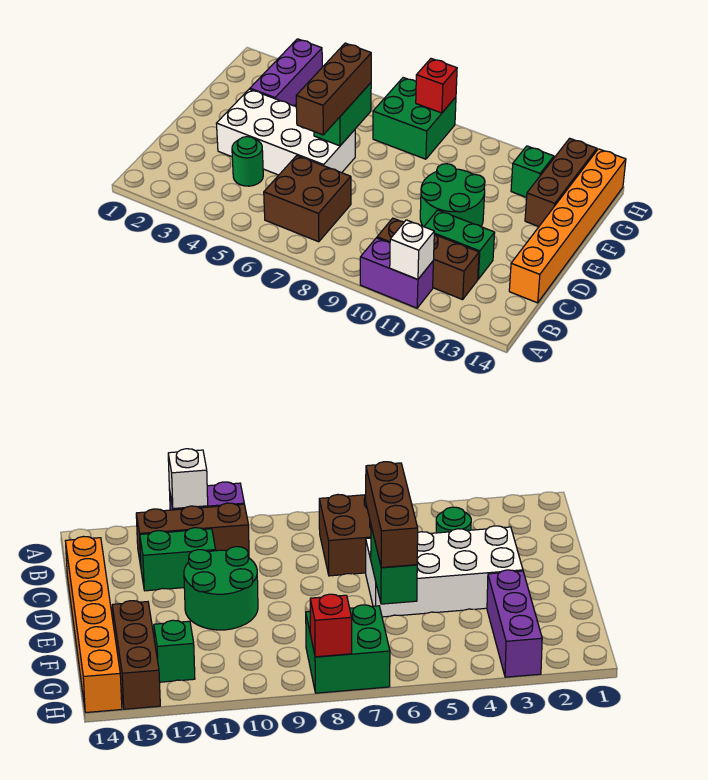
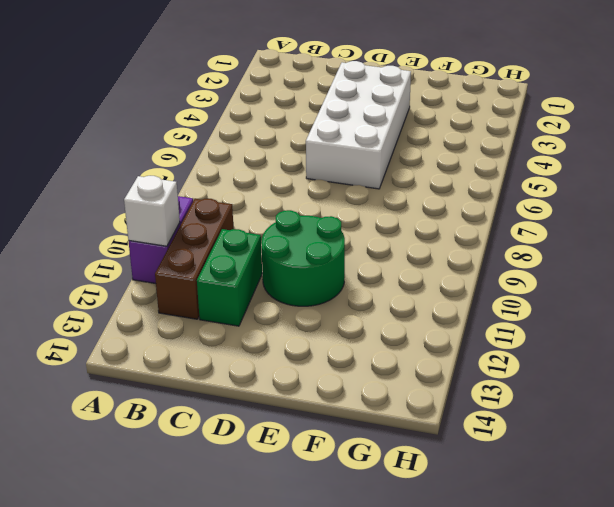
none -> brown 2x2 brick [264,156,351,242]
none -> green 1x1 round brick [232,137,263,186]
none -> orange 1x6 brick [509,149,626,303]

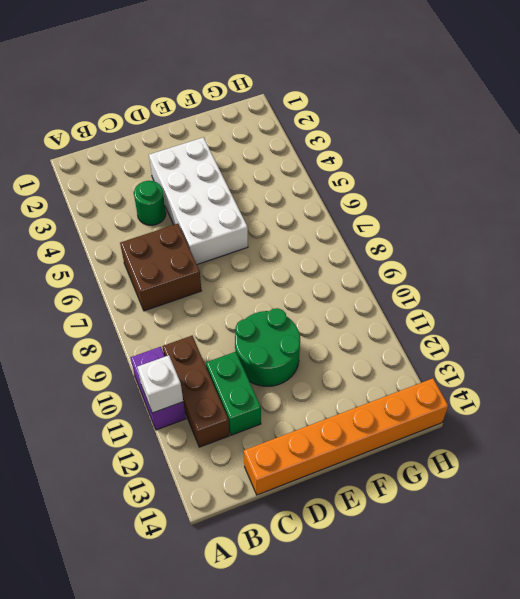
none -> purple 1x3 brick [250,39,322,106]
none -> brown 1x3 brick [525,138,597,226]
none -> green 2x2 brick [373,78,456,159]

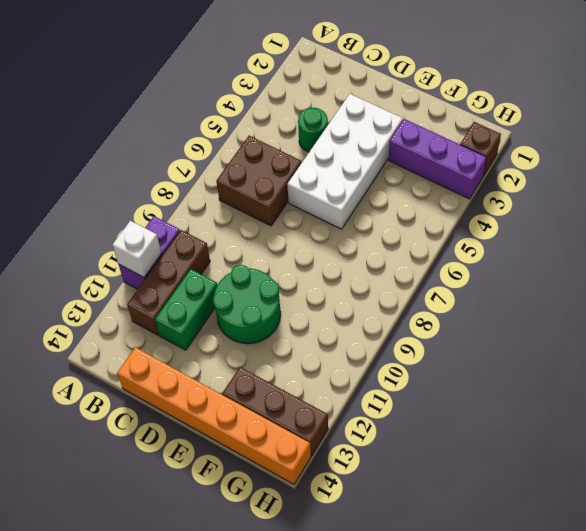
brown 1x1 brick [460,122,501,176] -> none
none -> green 2x2 brick [373,78,456,159]
none -> green 1x1 brick [511,146,554,197]
none -> green 1x2 brick [314,83,371,146]

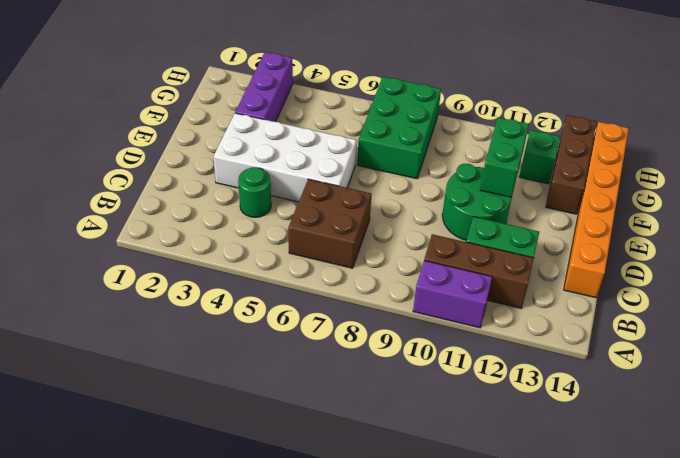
green 1x2 brick [480,118,529,197] -> green 1x2 brick moved to [314,83,371,146]
green 2x3 brick [357,77,441,179] -> green 2x2 brick [373,78,456,159]
none -> white 1x1 brick [390,220,434,280]
none -> red 1x1 brick [416,59,457,113]
none -> brown 1x3 brick [296,43,371,135]

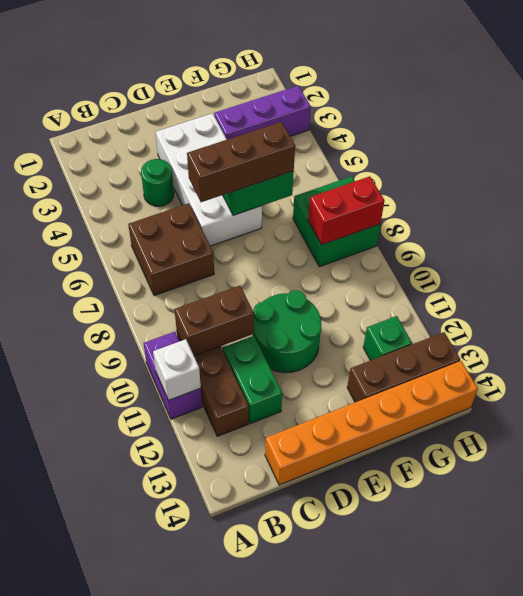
brown 1x2 brick [174,286,254,356] -> none
red 1x2 brick [308,176,384,245] -> red 1x1 brick [416,59,457,113]

